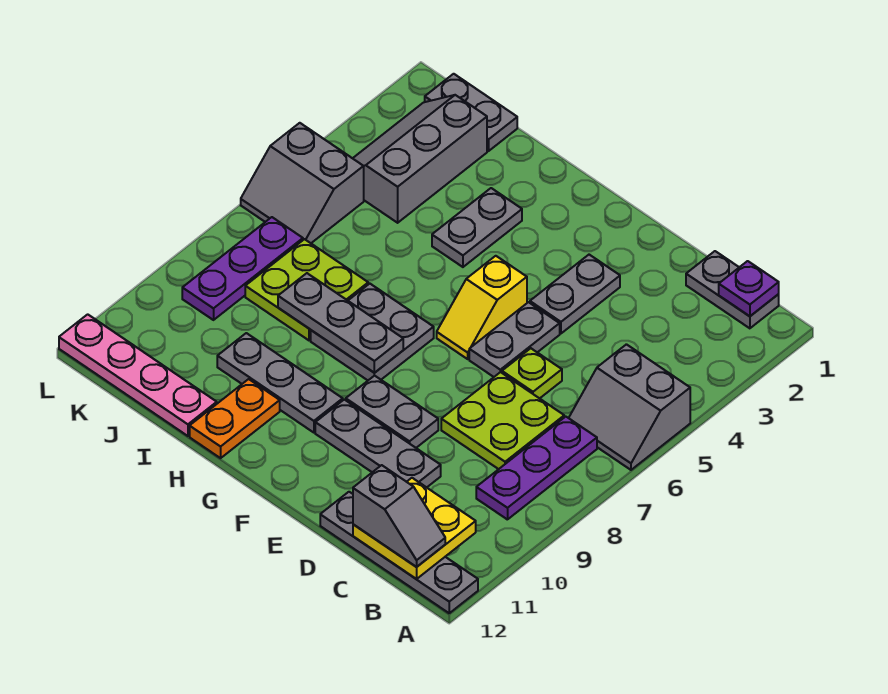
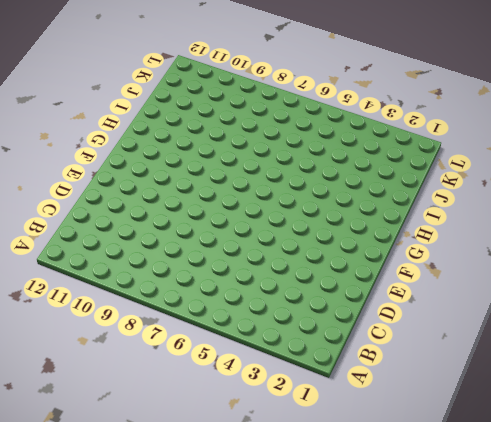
none -> grey 2x2 slope [569,344,690,470]
none -> grey 1x4 plate [320,492,478,613]
none -> grey 1x2 plate [686,251,779,328]

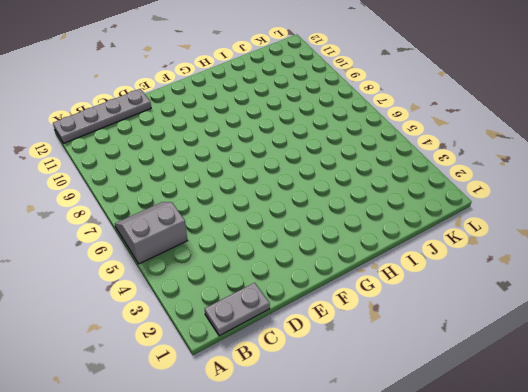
none -> purple 1x3 plate [476,417,597,520]
none -> lime 2x2 plate [441,372,564,469]
none -> lime 1x1 plate [502,348,562,398]

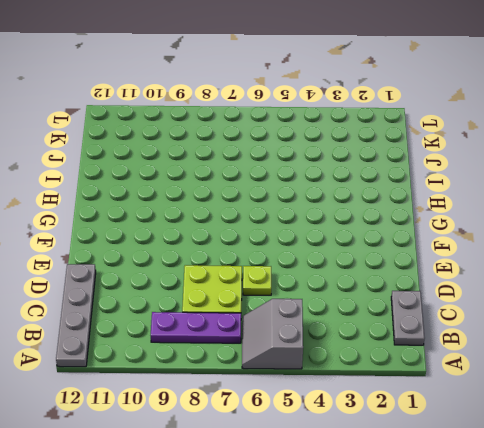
none -> grey 1x3 plate [315,400,441,487]
none -> grey 1x2 plate [530,255,620,333]
none -> grey 1x2 plate [469,302,560,377]

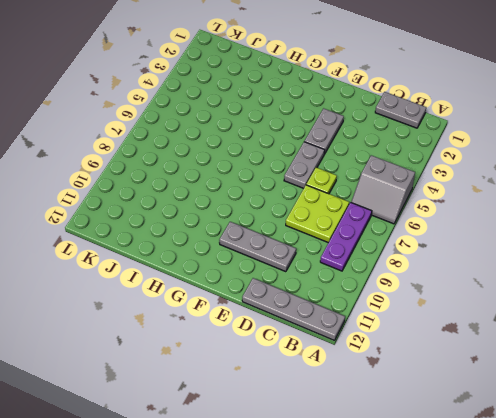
none -> grey 1x2 plate [346,376,438,448]
none -> yellow 1x2 slope [437,256,527,359]
none -> grey 2x2 plate [311,284,434,380]

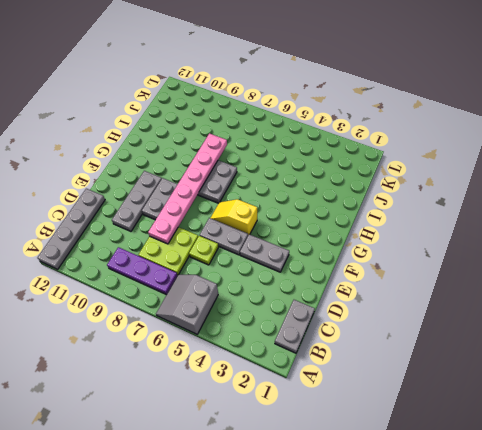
pink 1x6 plate [148,133,227,244] -> grey 1x3 plate [278,273,403,373]
none -> grey 1x3 plate [217,333,343,433]
none -> grey 1x2 plate [432,188,522,267]
none -> orange 1x2 plate [190,379,280,458]

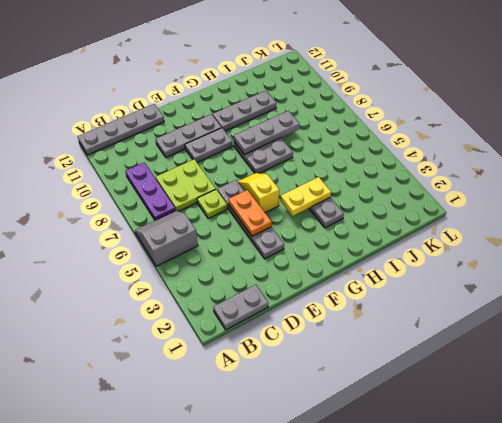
orange 1x2 plate [228,190,272,236] -> orange 1x2 plate moved to [190,379,280,458]
yellow 1x2 plate [281,177,331,216] -> none
none -> lime 2x2 plate [245,239,368,340]
none -> pink 1x4 plate [59,314,217,436]
none -> grey 1x2 plate [425,74,517,151]

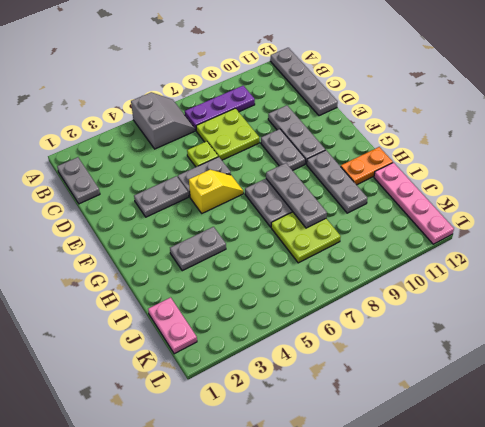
pink 1x2 plate [148,297,197,354] -> grey 1x2 plate [425,74,517,151]
none -> grey 2x3 slope [353,95,487,223]
none -> grey 2x2 slope [241,123,364,243]
none -> purple 1x3 plate [182,217,303,320]

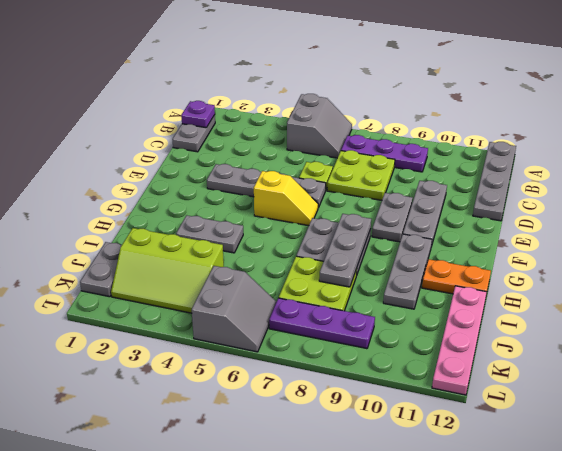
lime 2x3 slope [111,228,224,313] -> grey 2x3 slope [353,95,487,223]
none -> yellow 2x2 plate [353,478,476,579]
none -> grey 1x2 slope [353,465,445,567]

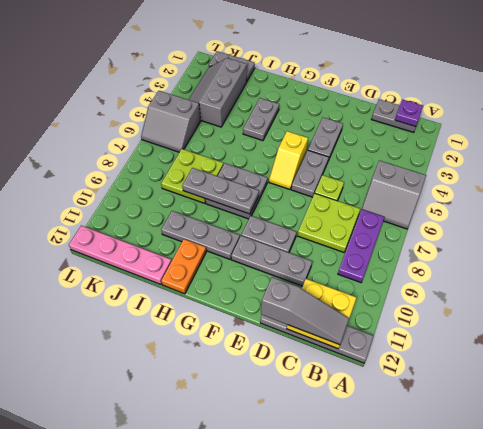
grey 1x3 slope [261,277,349,345] -> grey 1x2 slope [353,465,445,567]
none -> purple 1x3 plate [182,217,303,320]

